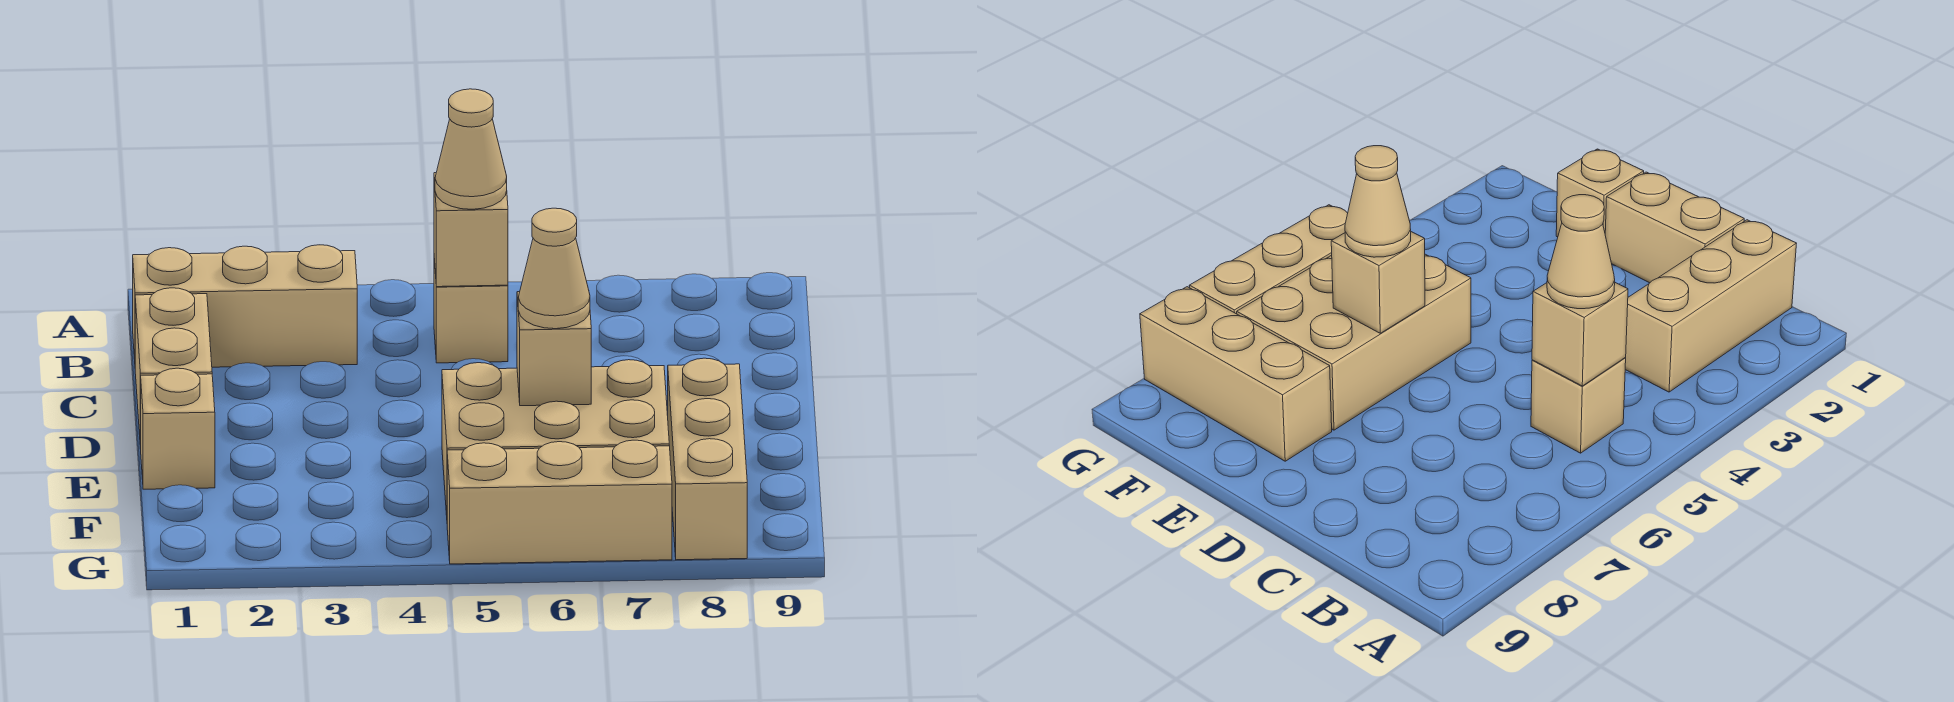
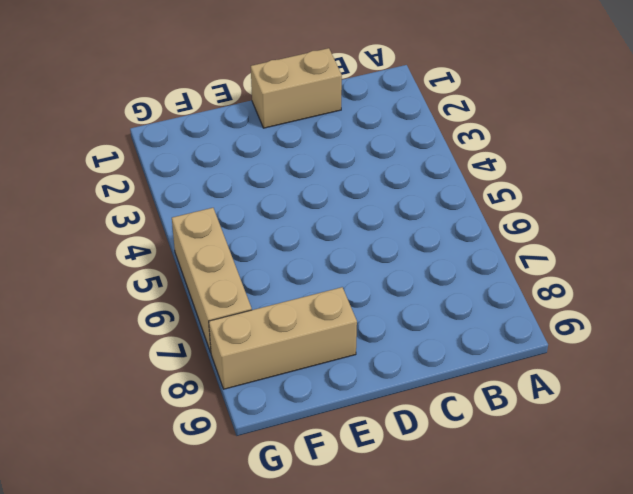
none -> tan 1x3 brick [133,245,357,367]
none -> tan 1x1 brick [434,259,508,363]

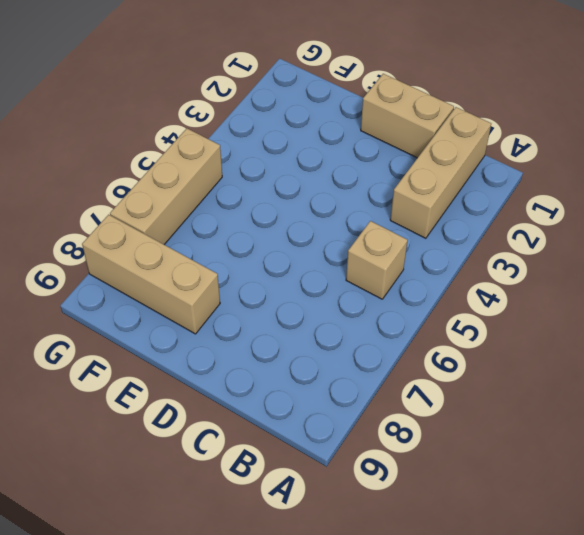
none -> tan 1x1 brick [141,368,215,489]
none -> tan 2x3 brick [442,360,669,515]

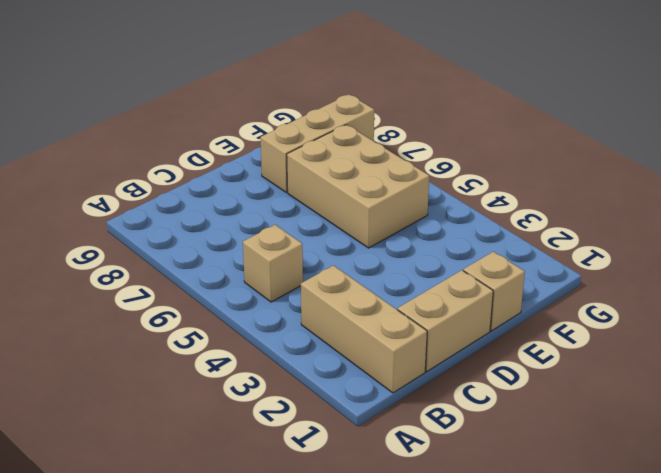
none -> tan 1x3 brick [447,440,672,564]
none -> tan 1x1 brick [434,173,508,287]

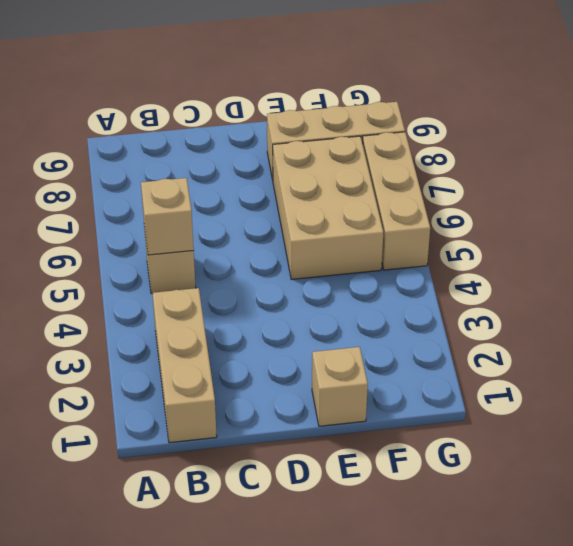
none -> tan 1x2 brick [135,288,212,449]
none -> tan 1x1 brick [517,292,591,406]

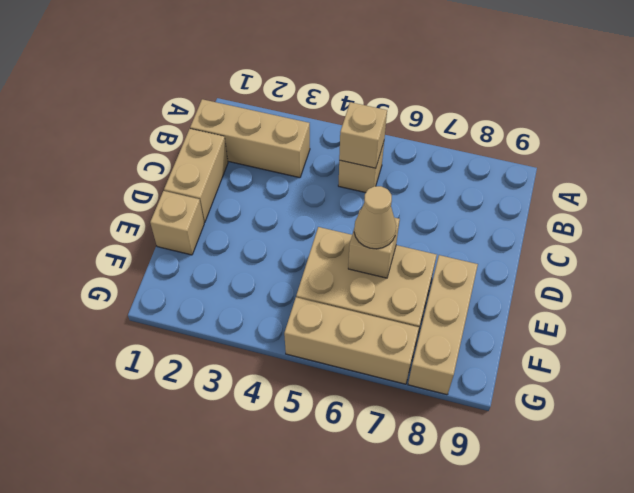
none -> tan 1x1 cone [435,89,507,209]

